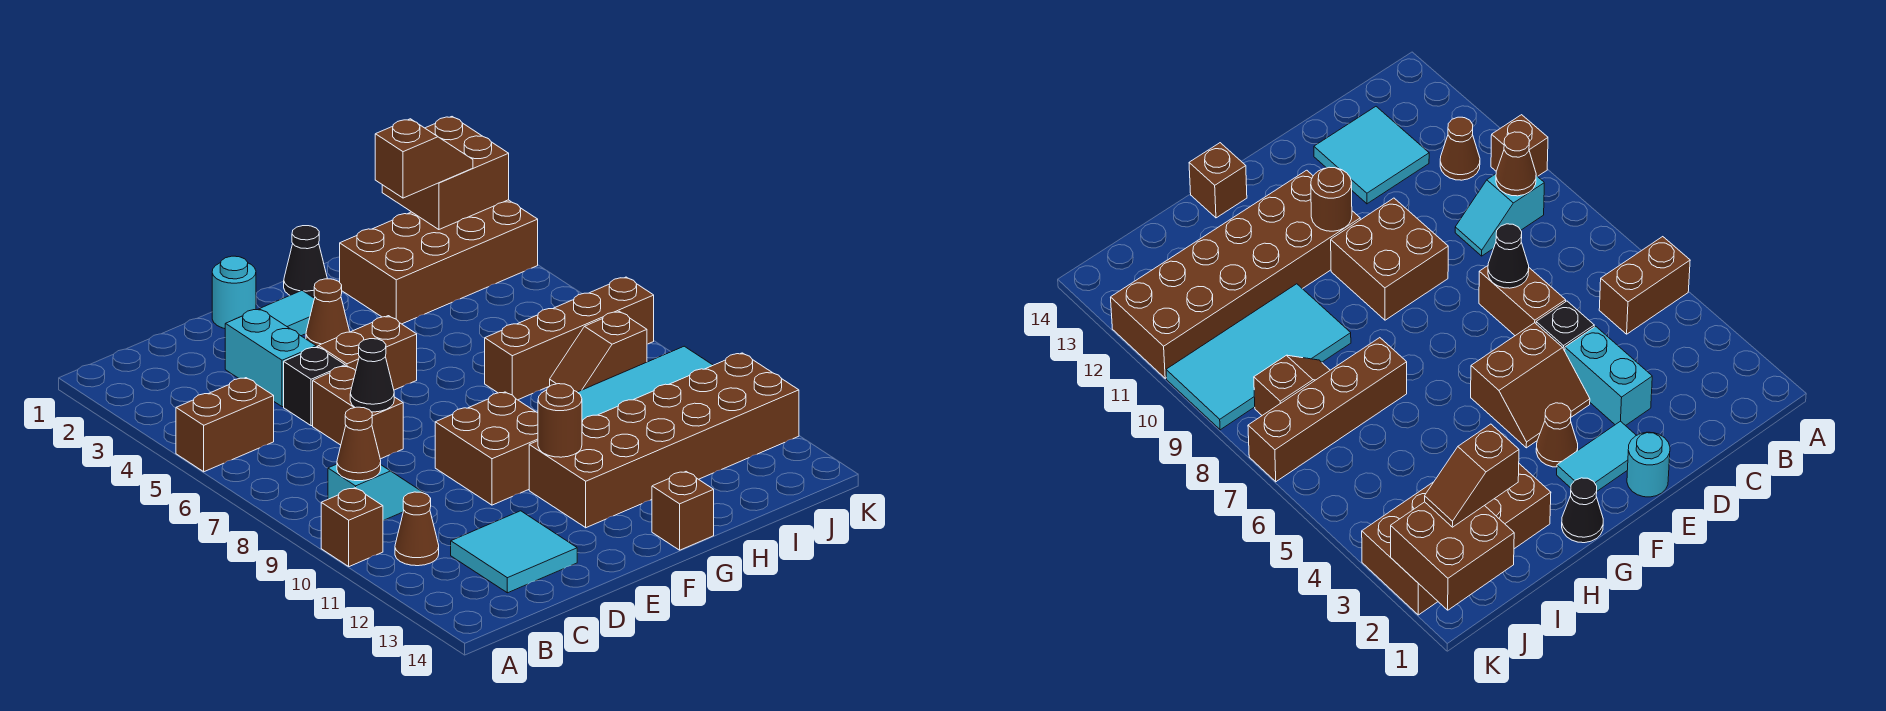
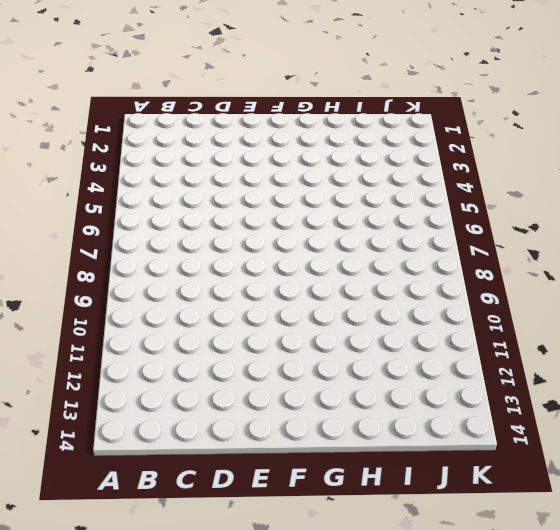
none -> brown 1x2 brick [176,378,274,472]
none -> brown 1x1 brick [321,488,383,567]
none -> cyan 1x2 slope [328,464,423,520]

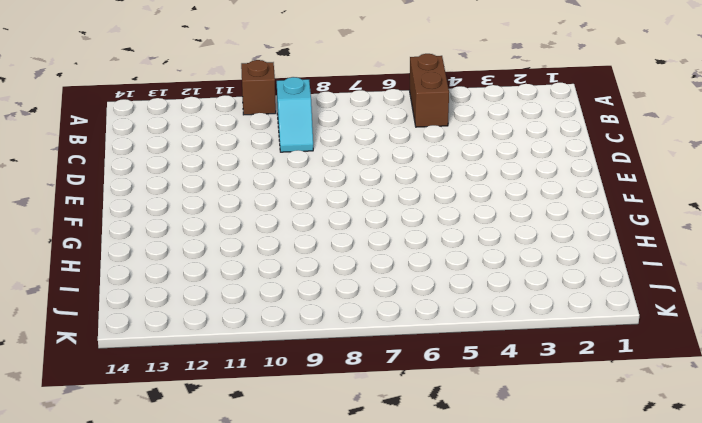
none -> brown 1x1 cone [395,492,439,566]
none -> cyan 2x2 tile [451,511,577,593]
none -> cyan 1x2 brick [225,309,316,407]

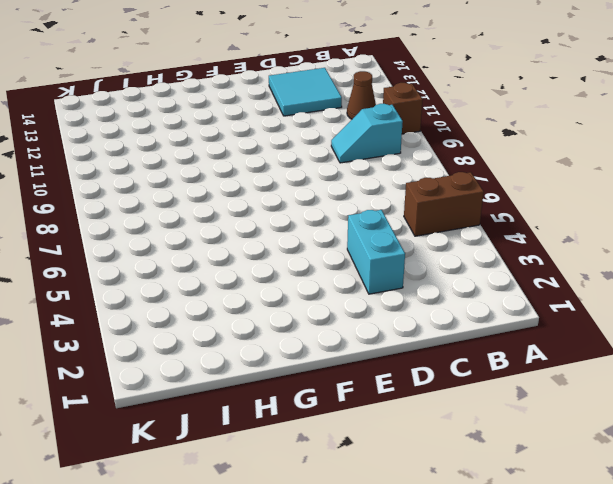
none -> black 1x1 brick [284,347,345,426]
none -> brown 1x2 brick [313,366,403,459]
none -> cyan 1x1 round brick [212,256,256,329]

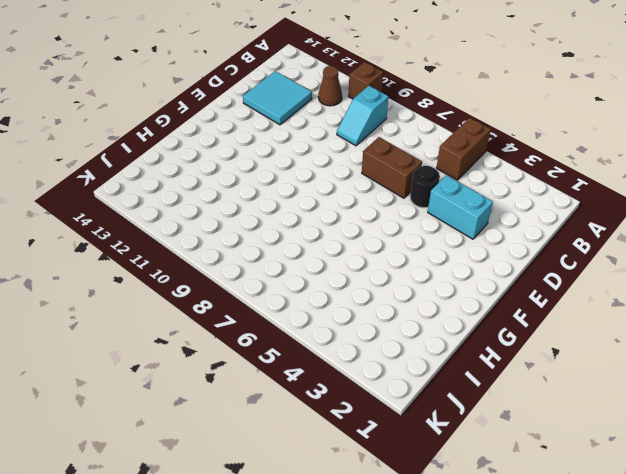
black 1x1 round brick [410,166,440,208] -> black 1x1 brick [284,347,345,426]
none -> cyan 1x1 round brick [212,256,256,329]
none -> cyan 1x2 tile [260,291,314,336]
none -> brown 2x2 slope [317,316,417,390]

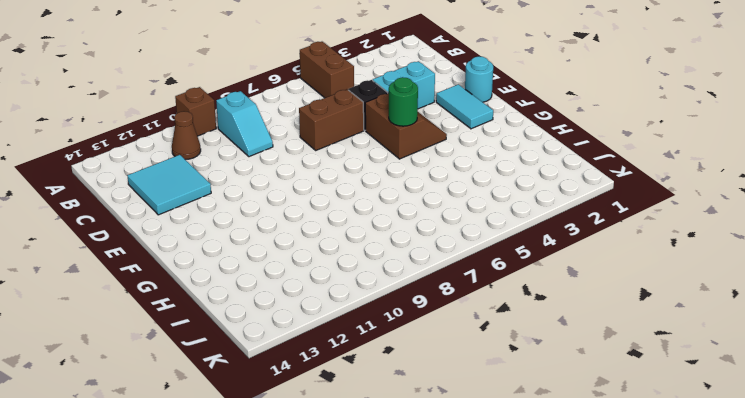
green 1x1 round brick [389,77,418,126] -> none
none -> brown 2x2 brick [435,392,538,505]
none -> brown 1x1 cone [306,279,350,347]
none -> brown 2x6 brick [529,353,799,528]

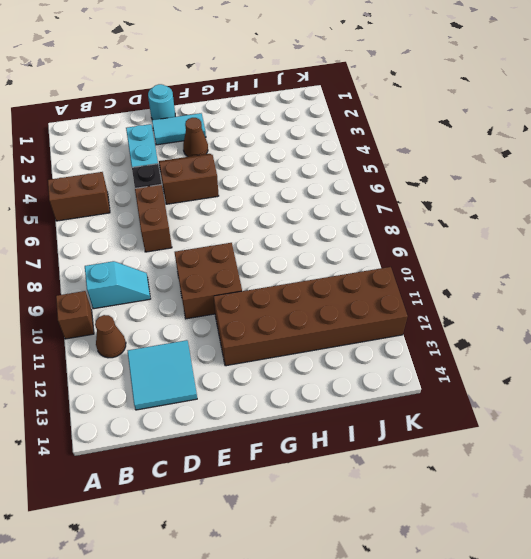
none -> black 1x1 cone [284,226,327,298]
none -> brown 1x1 brick [652,472,714,550]
none -> brown 2x4 brick [340,200,538,324]

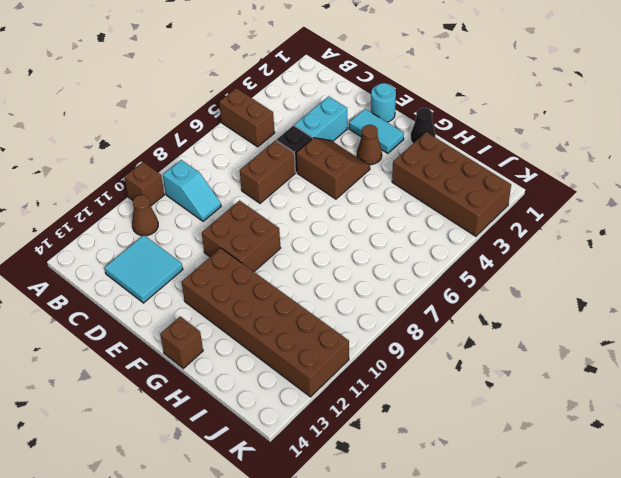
none -> brown 1x4 brick [485,277,654,400]
none -> cyan 2x4 tile [578,346,713,422]
none -> brown 1x2 slope [550,311,647,392]

